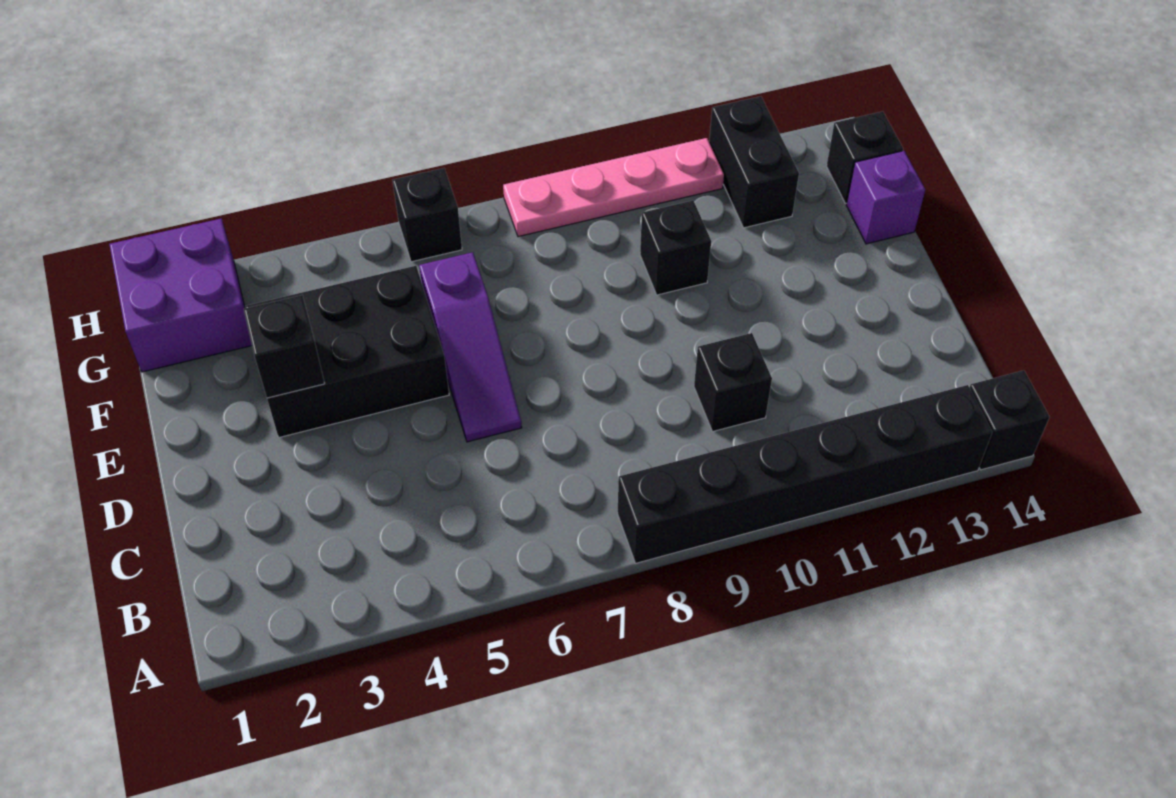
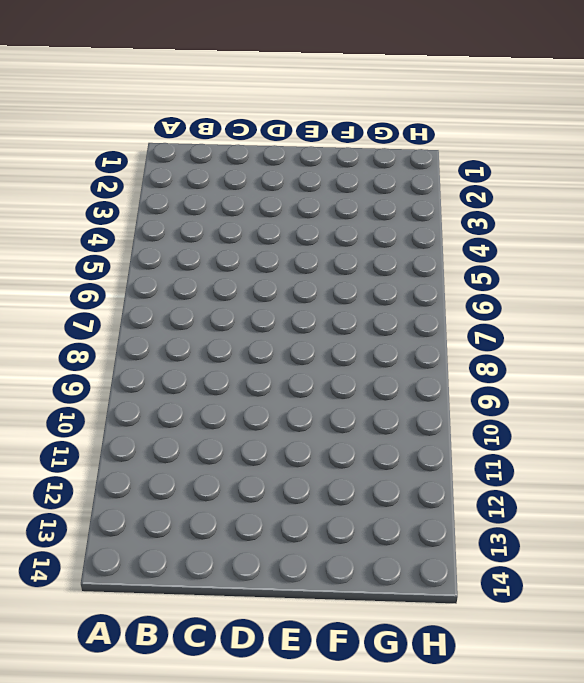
none -> black 1x6 brick [618,385,992,563]
none -> black 1x1 brick [969,370,1049,470]
none -> black 1x1 brick [694,333,772,432]

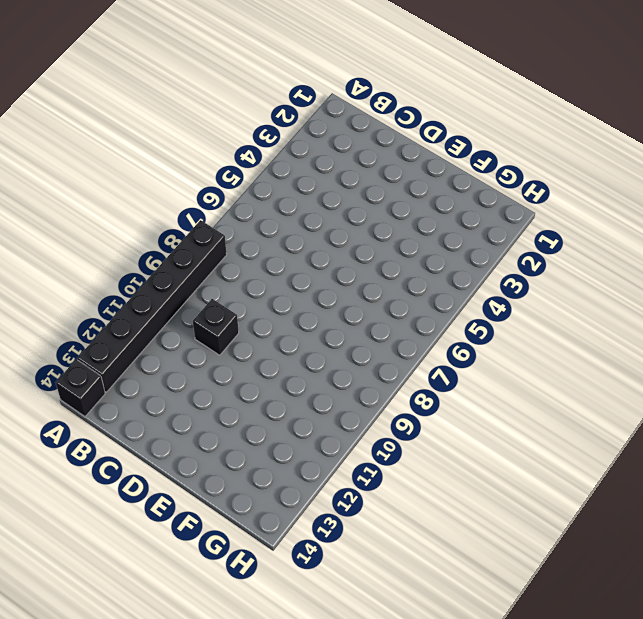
none -> purple 1x3 slope [419,252,522,442]
none -> black 2x3 brick [245,266,449,437]
none -> black 1x1 brick [640,201,711,295]

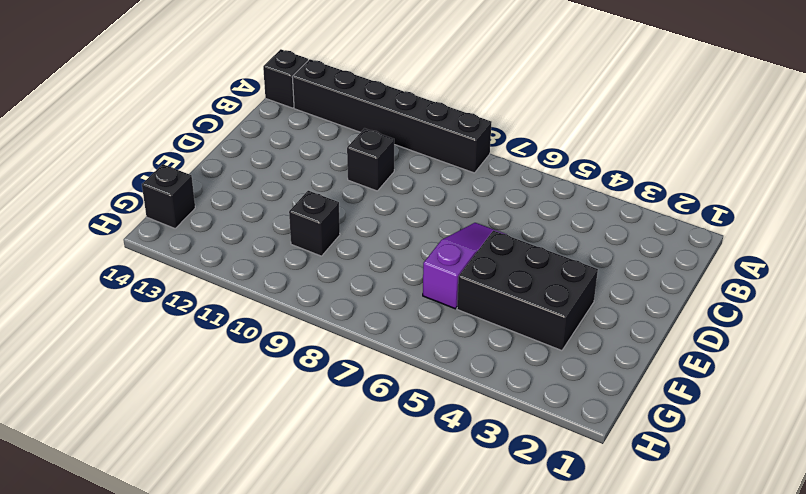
none -> purple 1x1 brick [846,151,925,244]
none -> purple 2x2 brick [109,219,252,372]
none -> black 1x2 brick [709,96,799,228]

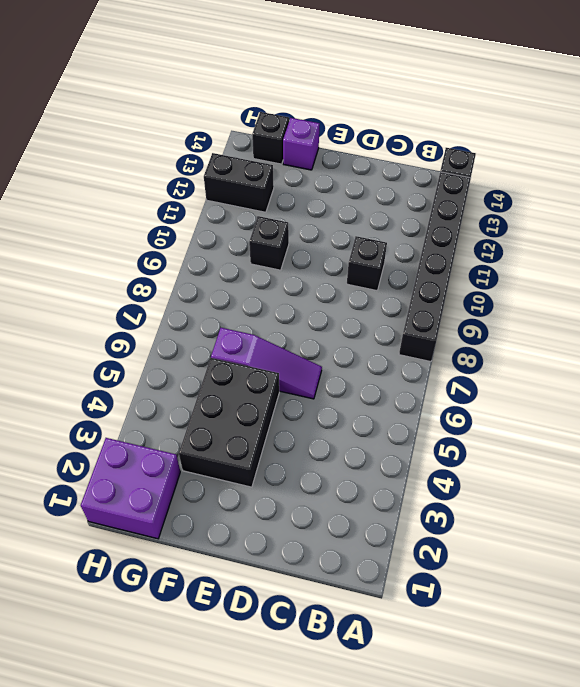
none -> black 1x1 brick [392,168,462,262]
none -> pink 1x4 plate [503,138,724,237]
none -> black 1x1 brick [244,295,325,398]

